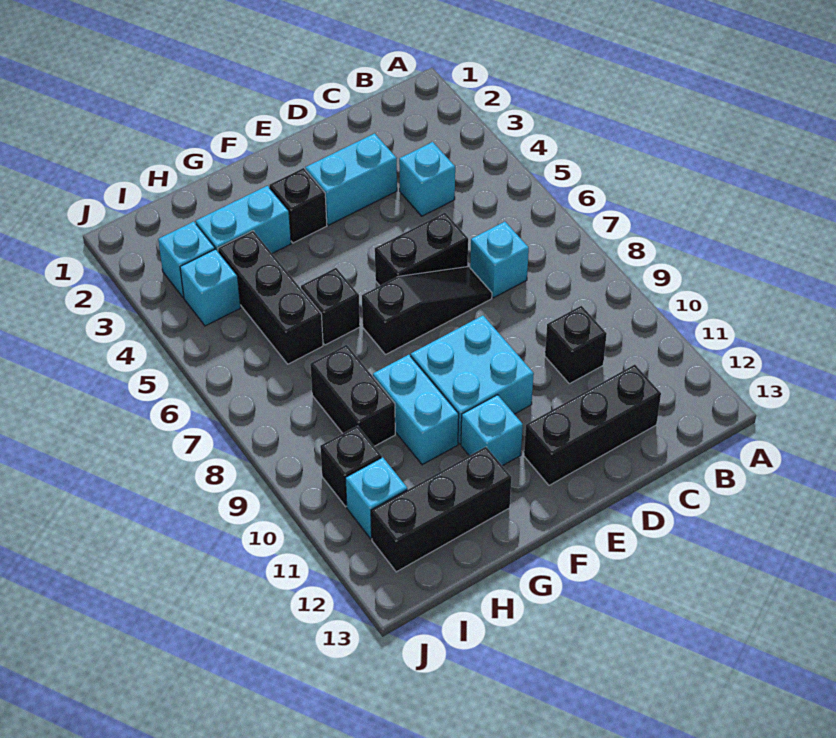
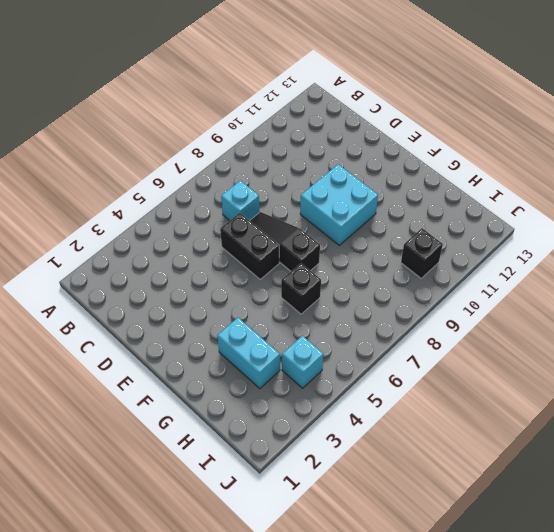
none -> cyan 1x1 brick [399,142,455,216]
none -> black 1x1 brick [545,306,607,384]
none -> black 1x3 brick [524,365,661,485]

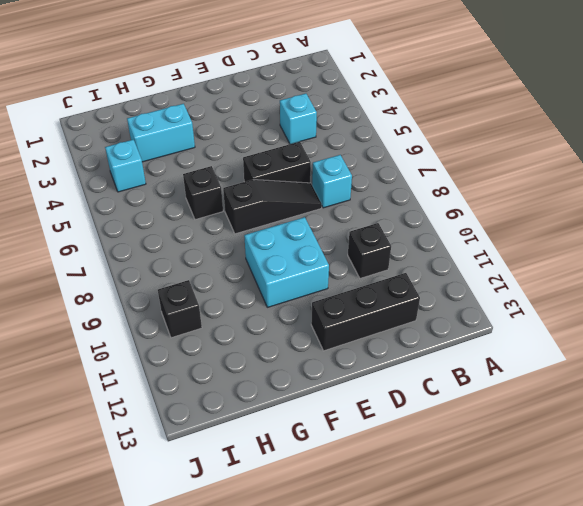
none -> cyan 1x2 brick [305,133,397,225]
none -> black 1x1 brick [269,168,327,243]
none -> cyan 1x1 brick [461,395,523,466]

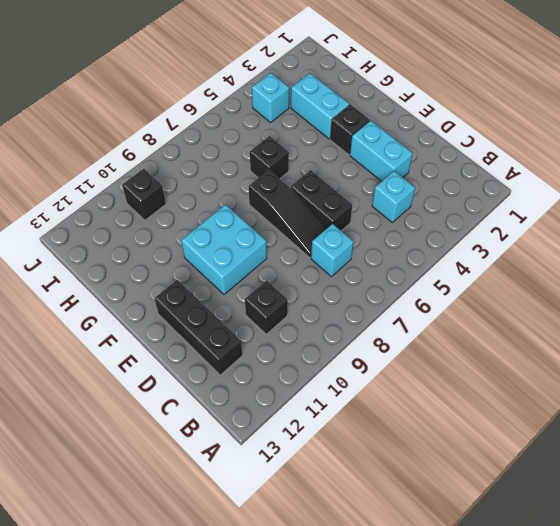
none -> cyan 1x1 brick [461,395,523,466]
none -> cyan 1x2 brick [373,355,459,465]
none -> black 1x3 brick [371,447,512,572]

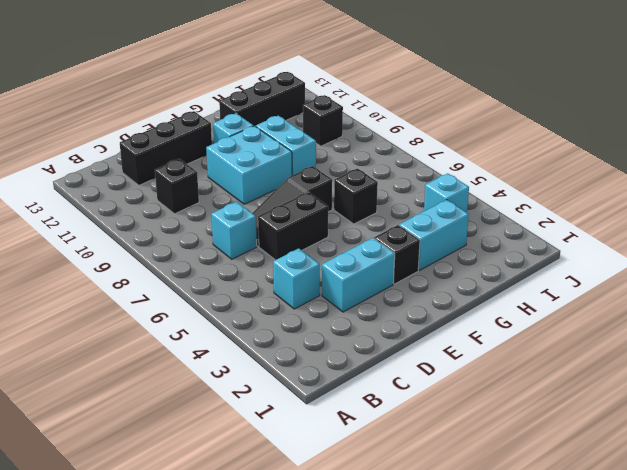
none -> black 1x3 brick [218,231,323,364]
none -> black 1x2 brick [310,345,395,446]
none -> cyan 1x1 brick [158,222,215,298]

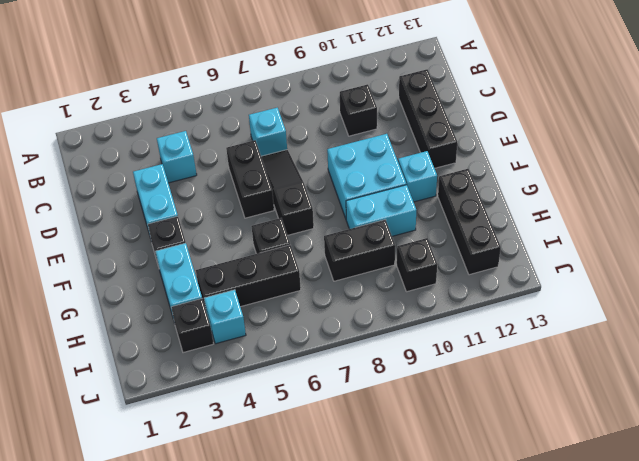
black 1x1 brick [171,299,214,353] -> cyan 1x1 brick [158,222,215,298]
none -> cyan 1x1 brick [345,457,407,539]

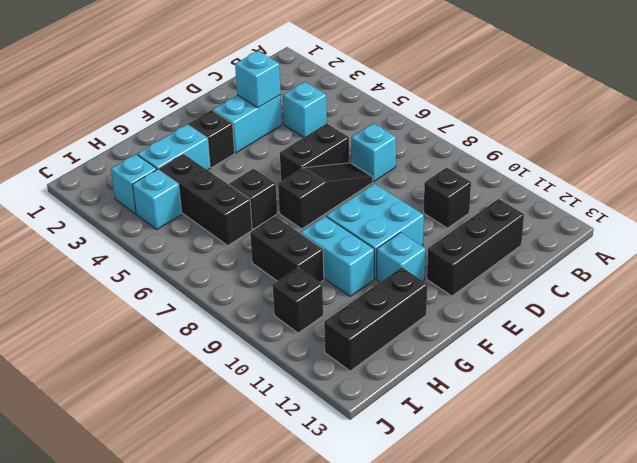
cyan 1x1 brick [235,51,281,108] -> cyan 1x1 brick moved to [345,457,407,539]

